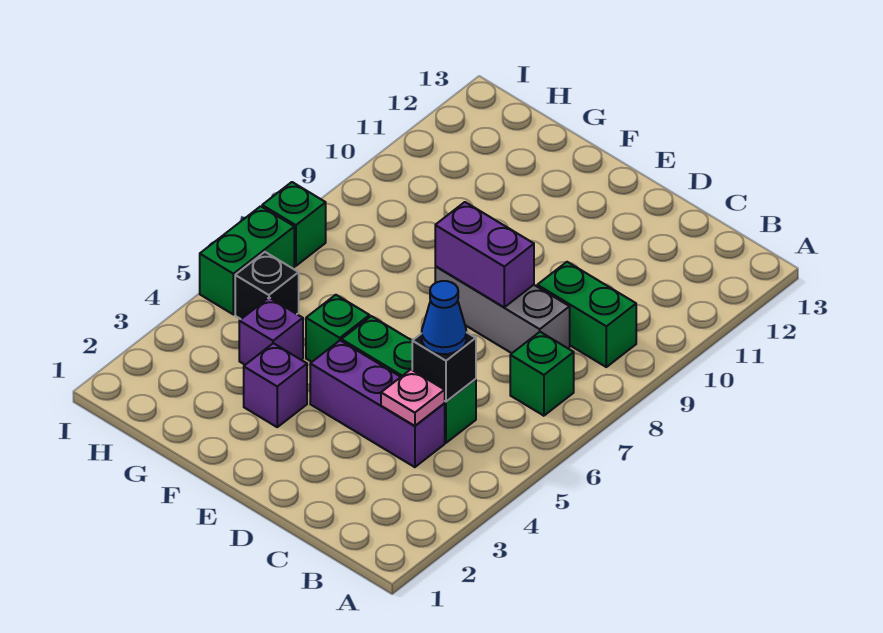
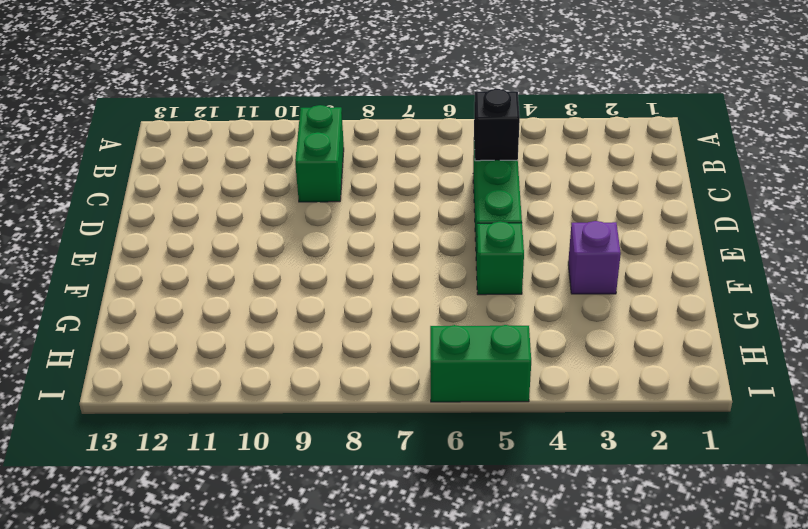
none -> green 1x1 brick [510,332,574,416]
none -> purple 1x3 brick [310,341,445,467]
none -> grey 1x3 brick [435,266,570,353]

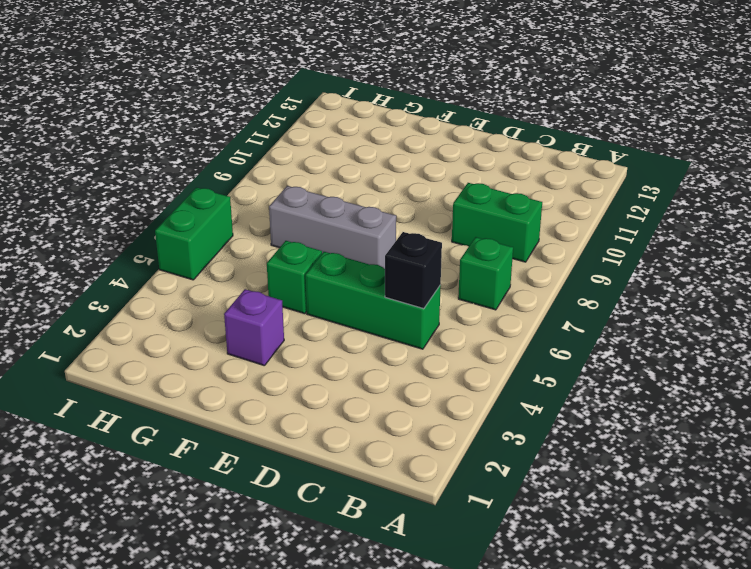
grey 1x3 brick [269,186,396,269] -> grey 1x3 brick moved to [435,266,570,353]
none -> purple 1x3 brick [310,341,445,467]
none -> purple 1x1 brick [239,298,303,365]
none -> black 1x1 brick [235,252,299,319]

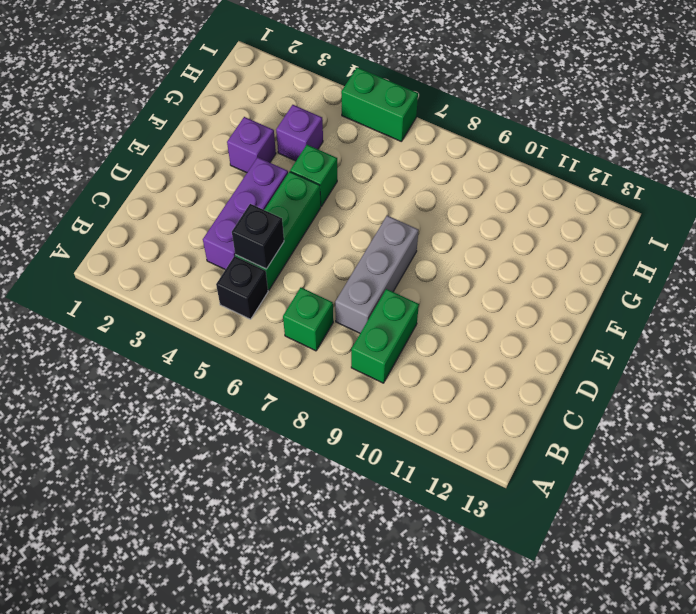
black 1x1 brick [216,256,268,319] -> black 1x1 brick moved to [235,252,299,319]
none -> green 1x1 brick [262,182,326,266]
none -> pink 1x1 plate [381,370,445,426]
none -> purple 1x2 brick [435,202,534,307]

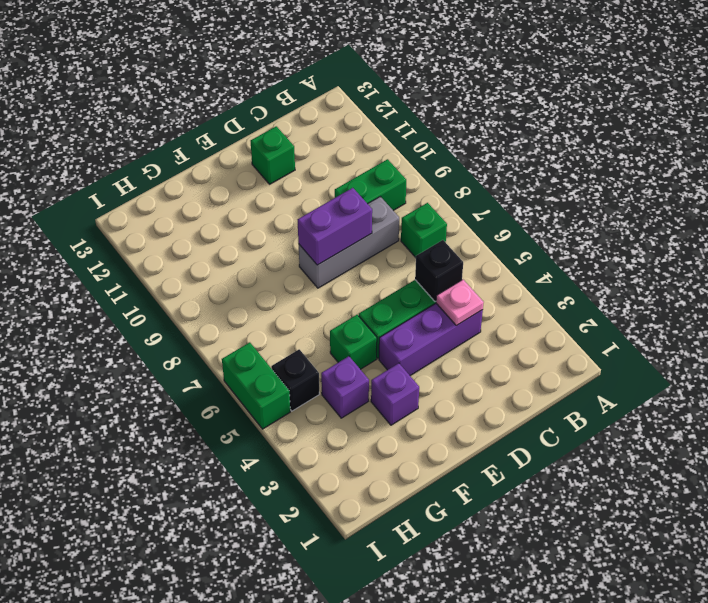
green 1x1 brick [251,126,295,184] -> green 1x1 brick moved to [262,182,326,266]
none -> blue 1x1 cone [422,281,466,354]

